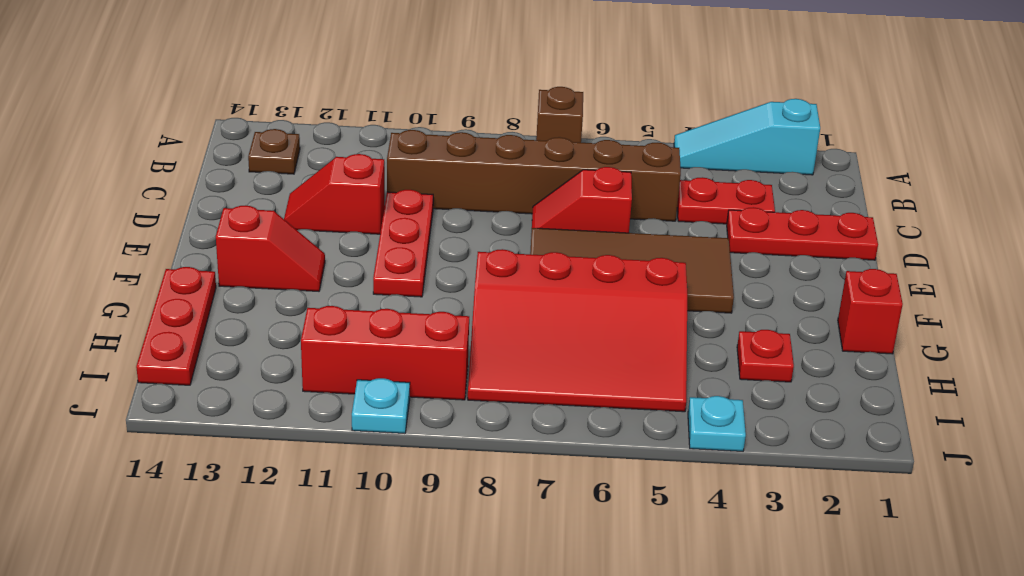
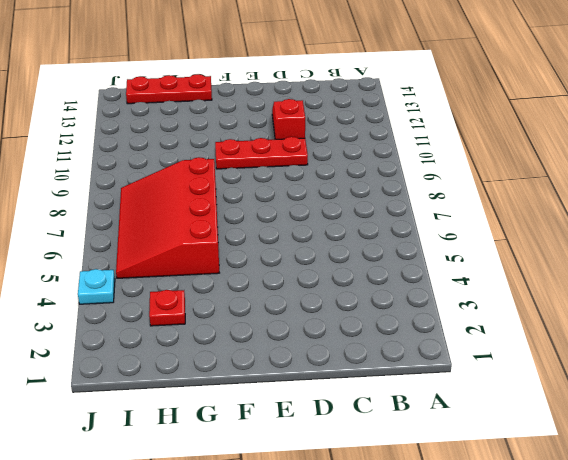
none -> cyan 1x3 slope [674,99,820,175]
none -> brown 1x1 brick [536,87,583,143]
none -> brown 1x1 plate [248,129,300,174]

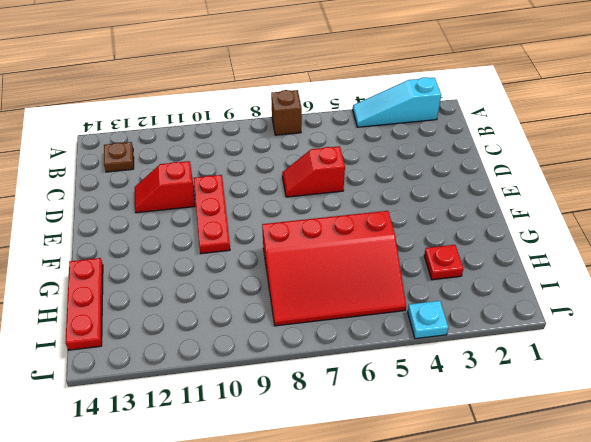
none -> red 1x2 plate [677,177,775,224]
none -> brown 1x6 brick [387,130,681,221]
none -> red 1x3 plate [727,207,878,260]

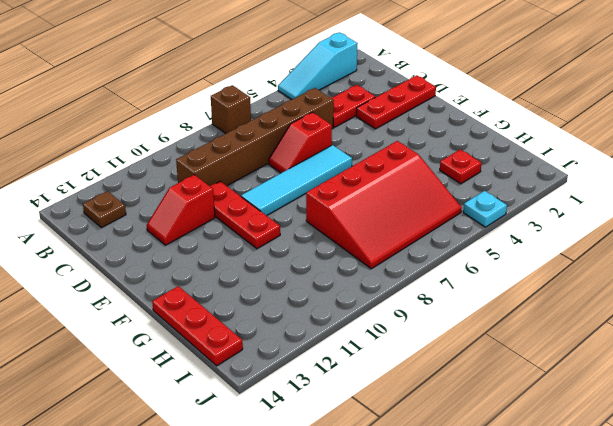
cyan 1x4 tile [241,145,352,216] -> brown 2x4 tile [530,228,734,313]
none -> red 1x2 slope [216,205,325,291]
none -> red 1x1 brick [838,269,903,354]
none -> red 1x3 brick [301,306,469,400]

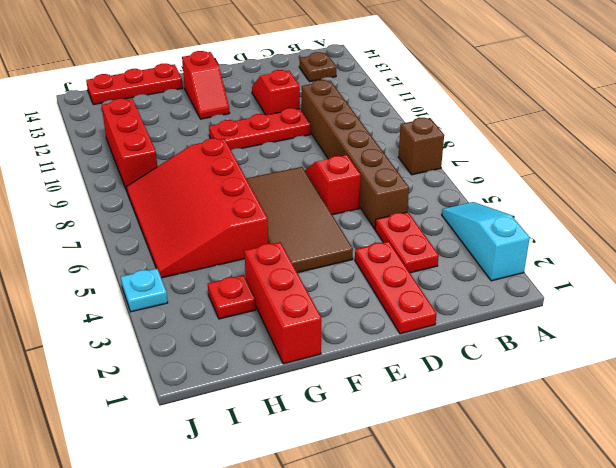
red 1x3 brick [244,242,321,364] -> red 1x1 brick [838,269,903,354]
none -> cyan 1x1 plate [352,378,410,434]

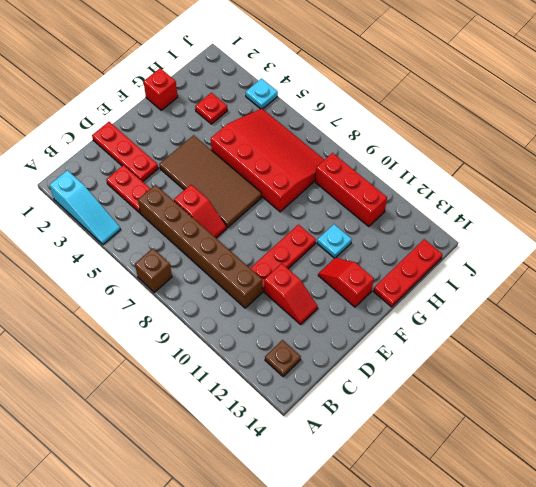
cyan 1x1 plate [317,224,352,258] -> cyan 1x1 plate moved to [352,378,410,434]

